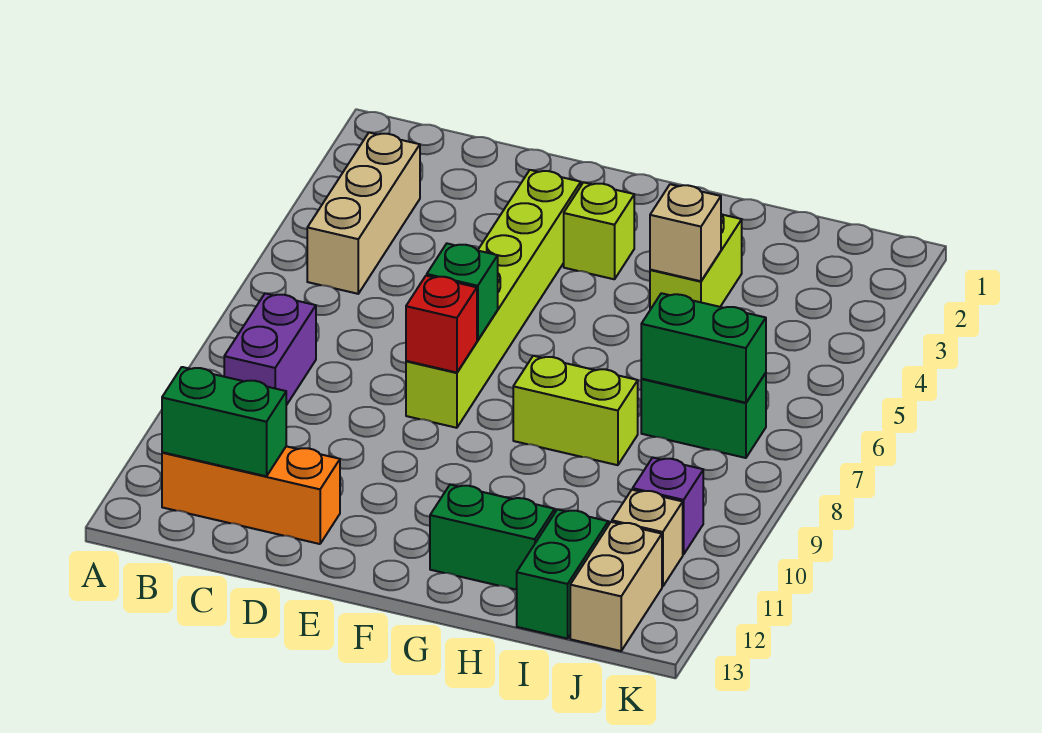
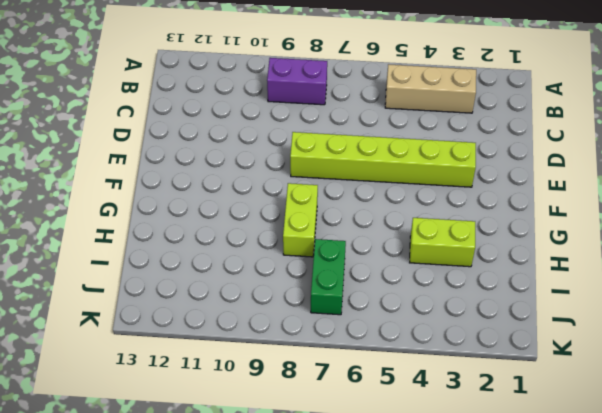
none -> orange 1x3 brick [162,446,340,544]
none -> lime 1x1 brick [564,182,634,279]
none -> green 1x2 brick [430,484,555,590]

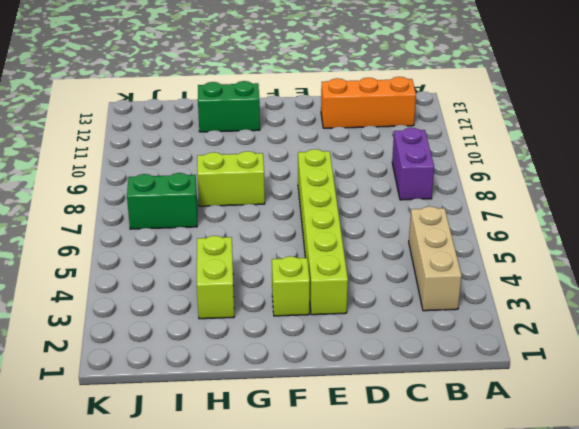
none -> green 1x2 brick [517,509,608,639]
none -> purple 1x1 brick [633,457,703,555]
none -> tan 1x1 brick [612,490,683,587]

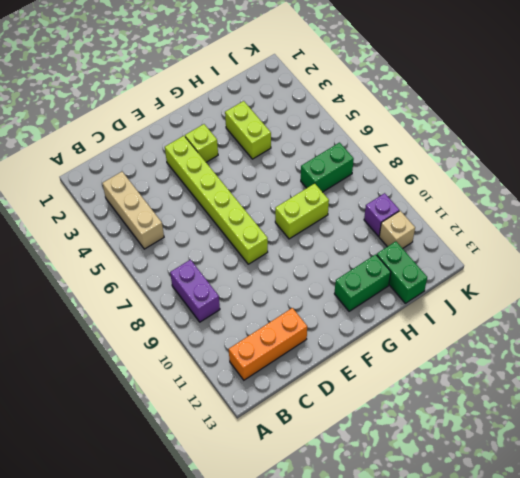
none -> tan 1x2 brick [570,522,662,651]
none -> green 1x2 brick [162,367,286,476]
none -> green 1x1 brick [427,244,498,340]

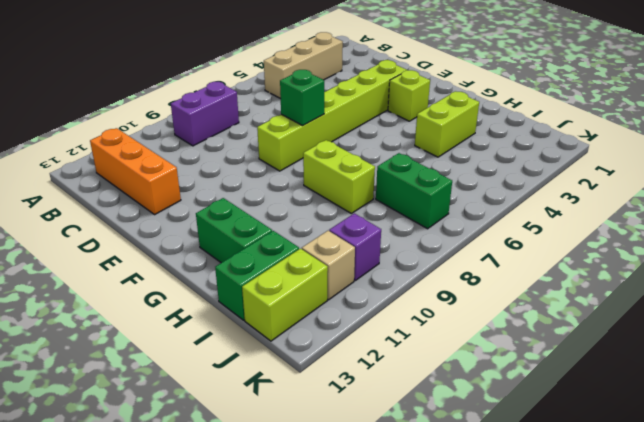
lime 1x2 brick [242,249,328,341] -> tan 1x2 brick [570,522,662,651]
none -> green 1x2 brick [162,367,286,476]
none -> red 1x1 brick [406,276,477,373]
none -> tan 1x1 brick [650,184,721,281]

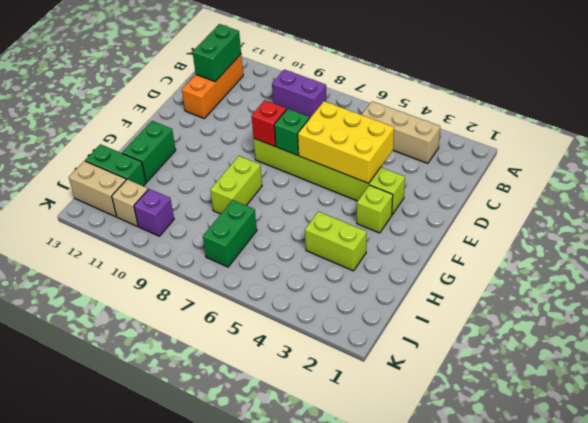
yellow 2x3 brick [298,101,394,183] -> none
none -> tan 1x1 brick [650,184,721,281]
none -> green 1x2 brick [641,293,766,403]

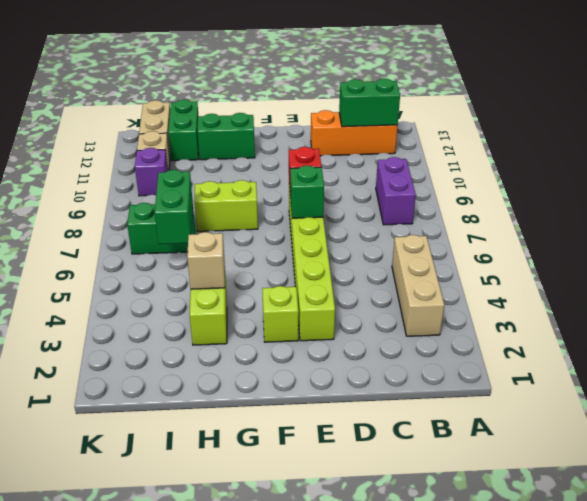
green 1x2 brick [155,170,193,244] -> green 1x2 brick turned to [641,293,766,403]

